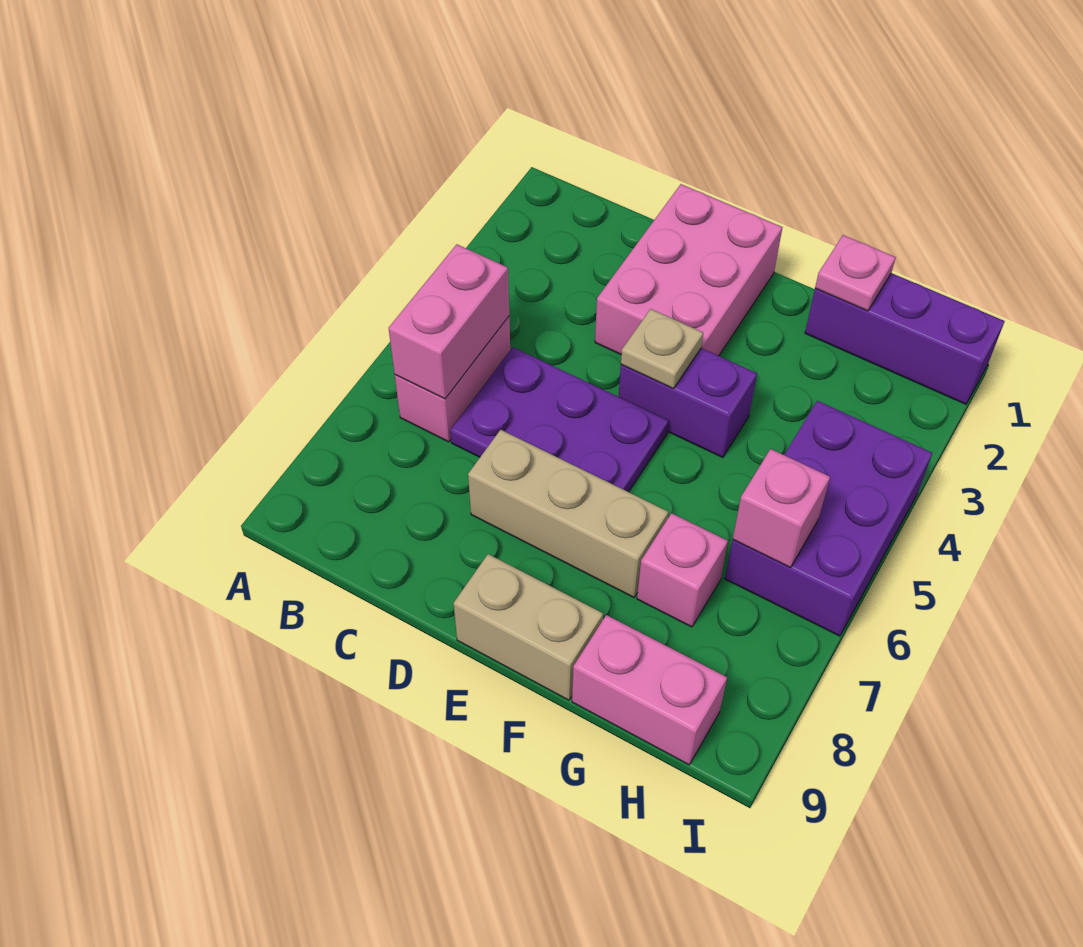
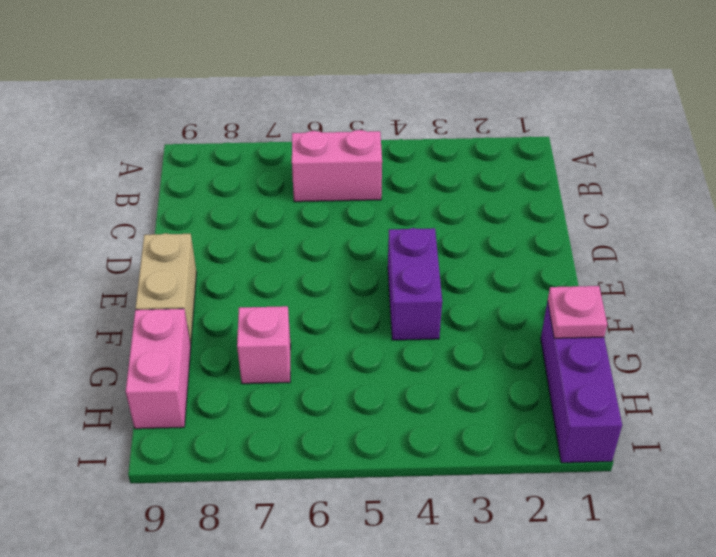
none -> purple 2x3 plate [450,347,669,492]
none -> pink 2x3 brick [595,184,783,356]
none -> tan 1x3 brick [468,430,668,597]

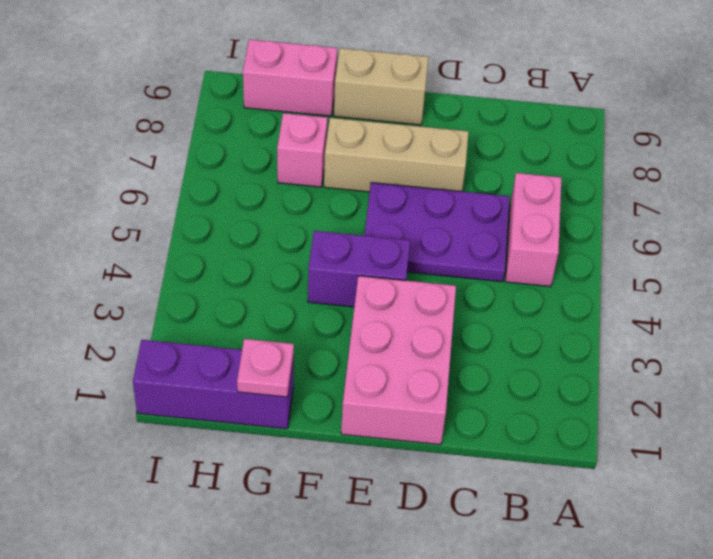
none -> purple 2x3 brick [725,401,932,636]
none -> pink 1x2 brick [389,244,509,399]
none -> tan 1x1 plate [621,309,703,389]

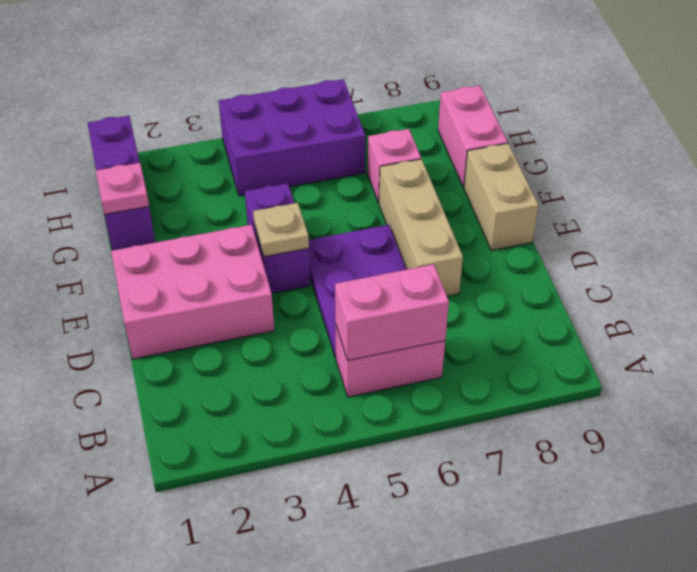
none -> pink 1x1 brick [733,449,830,567]

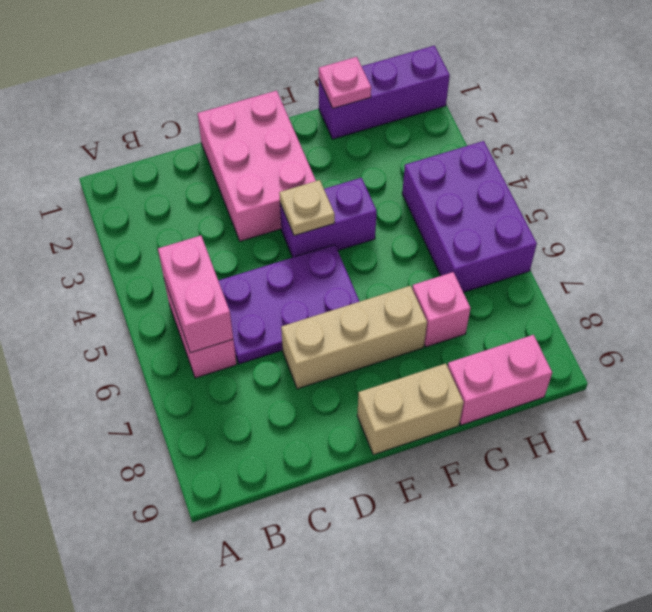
none -> pink 1x1 brick [733,449,830,567]

